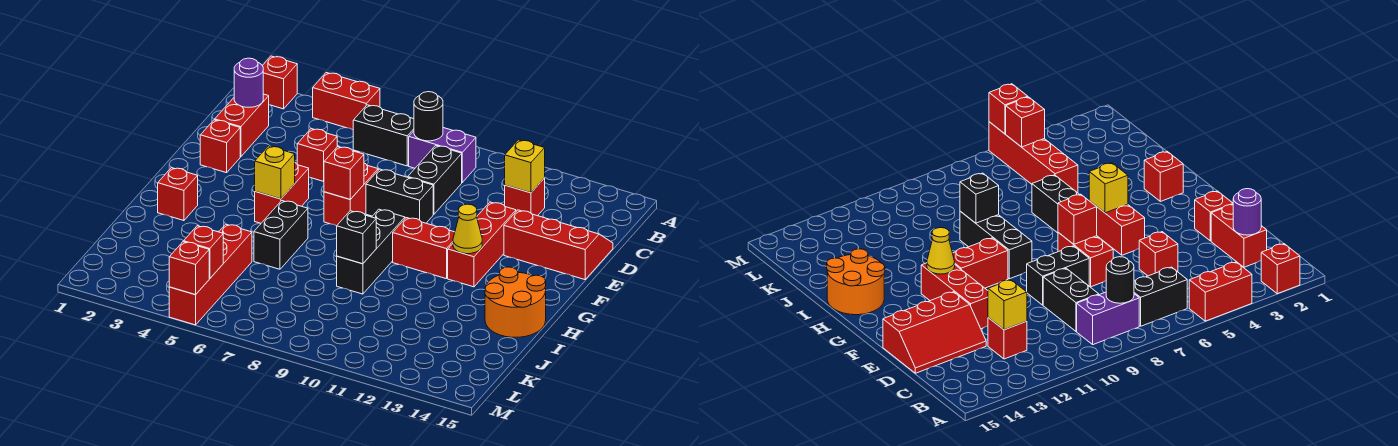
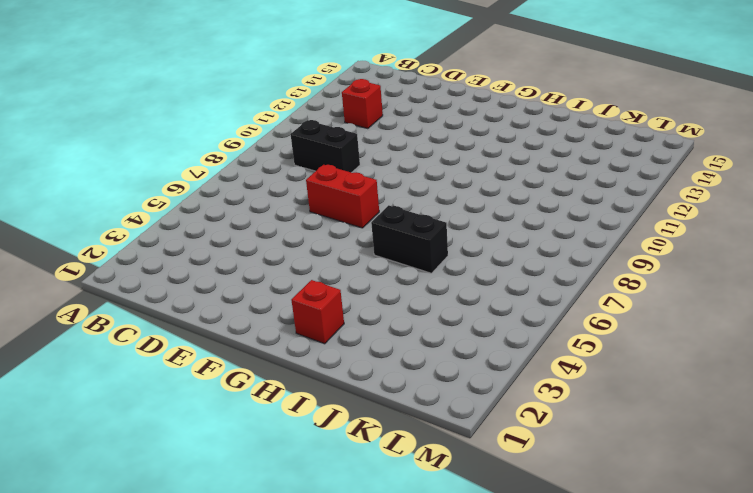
none -> red 1x1 brick [262,56,297,109]
none -> red 1x2 brick [313,73,380,130]
none -> black 1x2 brick [353,105,414,166]

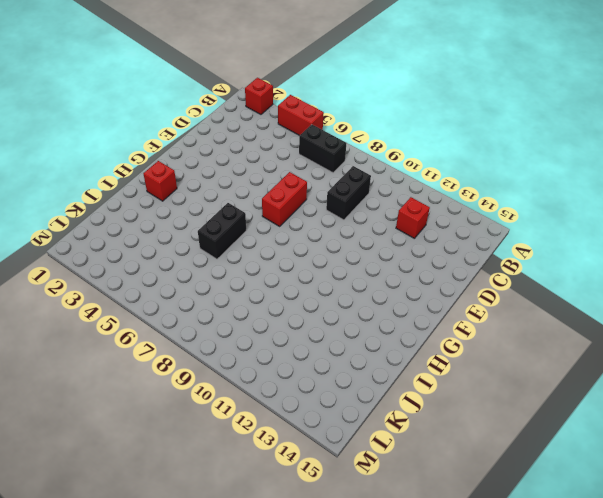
none -> purple 1x2 brick [409,128,476,182]
none -> red 1x2 brick [215,94,269,157]
none -> red 1x1 brick [297,129,337,181]

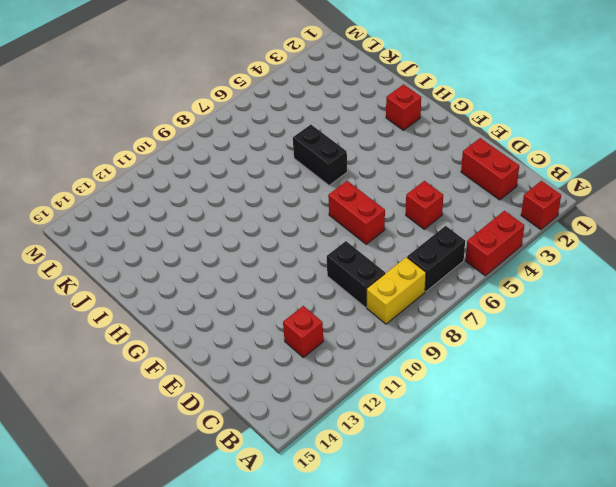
yellow 1x2 brick [367,257,426,324] -> purple 1x2 brick [409,128,476,182]
none -> red 2x3 slope [504,210,613,280]
none -> red 1x1 brick [200,120,240,173]
none -> black 1x2 brick [366,169,433,223]

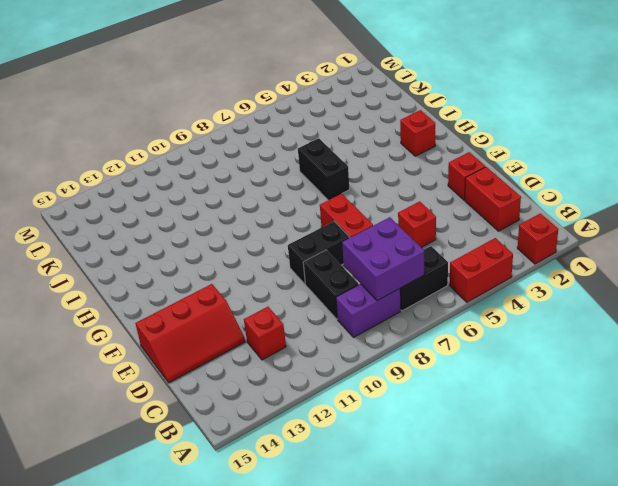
purple 2x2 brick [342,217,424,301] -> black 1x1 round brick [414,92,443,141]
none -> red 1x3 brick [448,202,516,287]
none -> red 1x2 brick [255,163,309,223]
none -> black 1x3 brick [337,209,405,294]

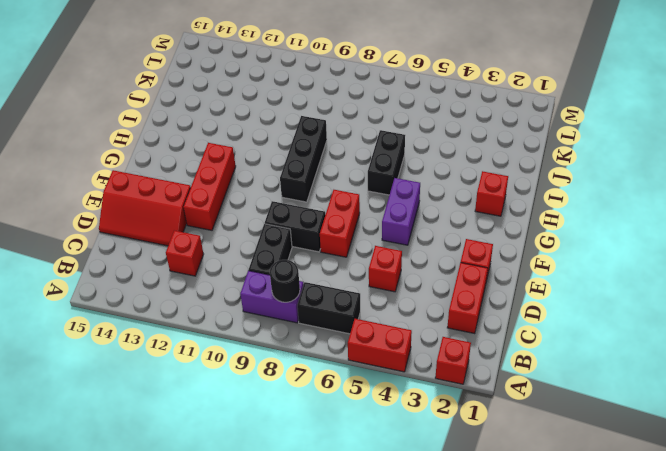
purple 1x2 brick [382,178,420,245] -> red 1x2 brick [255,163,309,223]
none -> red 1x2 brick [393,218,455,279]
none -> orange 2x2 round brick [485,267,546,337]
none -> red 1x4 brick [169,224,252,325]

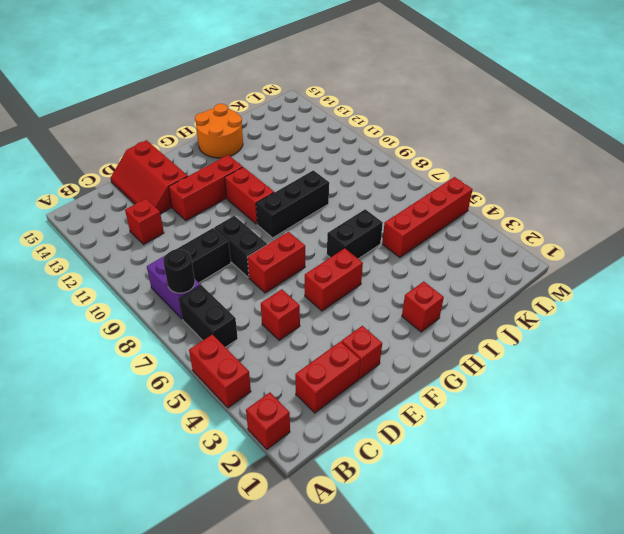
none -> purple 1x1 round brick [234,58,263,107]
none -> yellow 1x1 brick [505,140,545,193]
none -> red 1x1 brick [324,147,364,199]

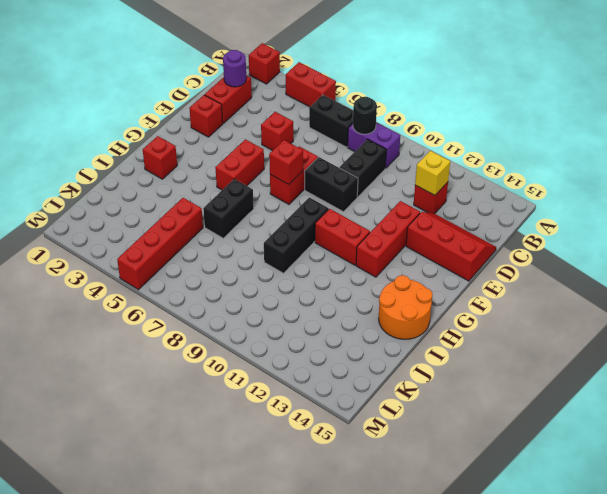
none -> yellow 1x1 brick [255,146,295,199]
none -> yellow 1x1 cone [453,204,482,254]
none -> black 1x1 brick [337,211,376,264]

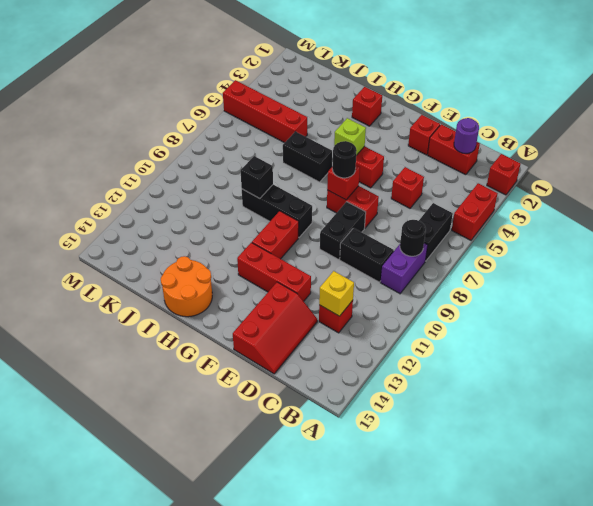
black 1x1 round brick [332,141,357,178] -> none
lime 1x1 brick [334,118,366,155] -> yellow 1x1 brick [255,146,295,199]
none -> yellow 1x1 cone [453,204,482,254]
none -> red 1x1 brick [184,226,223,279]
none -> red 1x1 brick [169,242,209,295]

